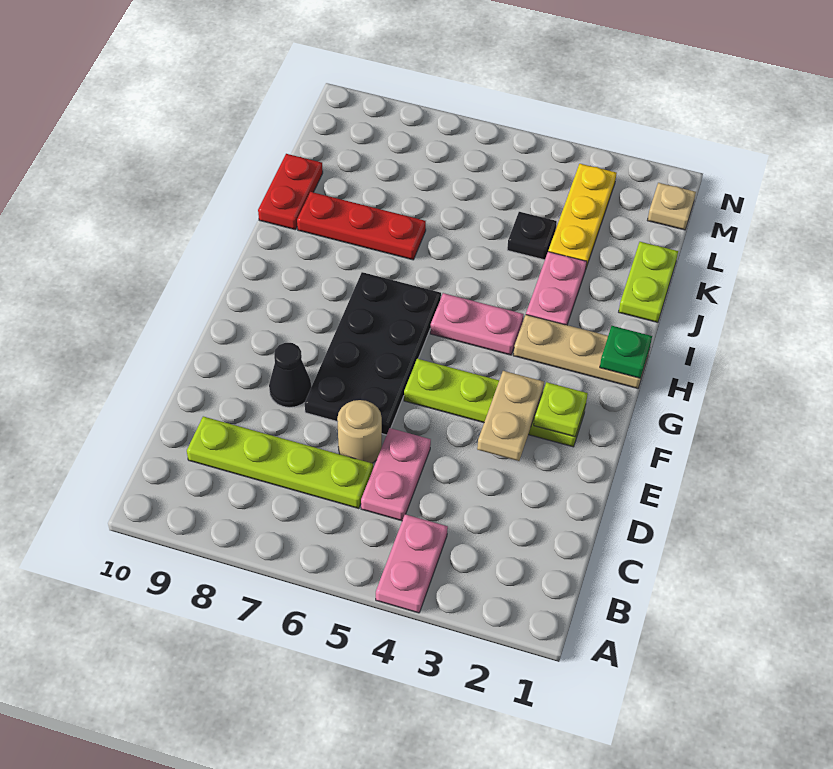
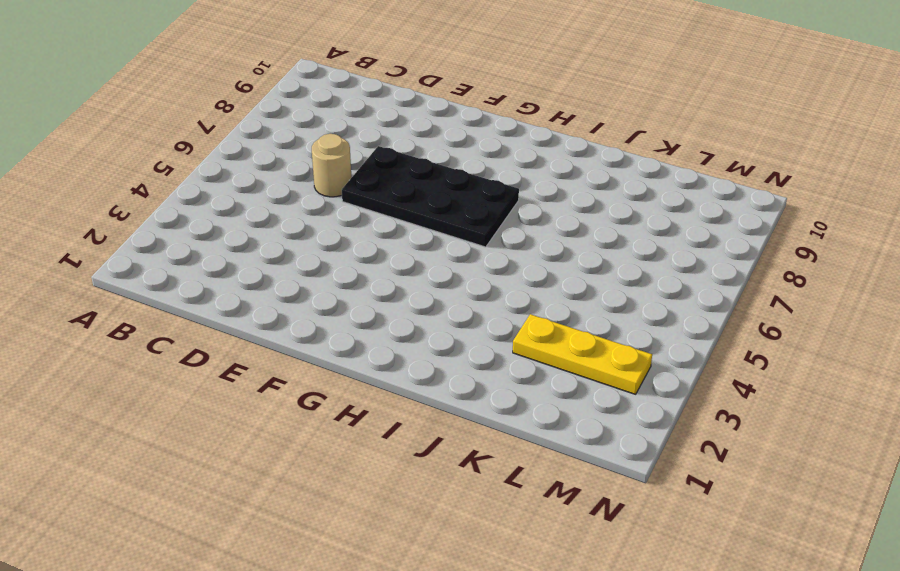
none -> pink 1x2 plate [376,514,448,613]
none -> pink 1x2 plate [361,428,431,521]
none -> lime 1x4 plate [187,416,373,509]

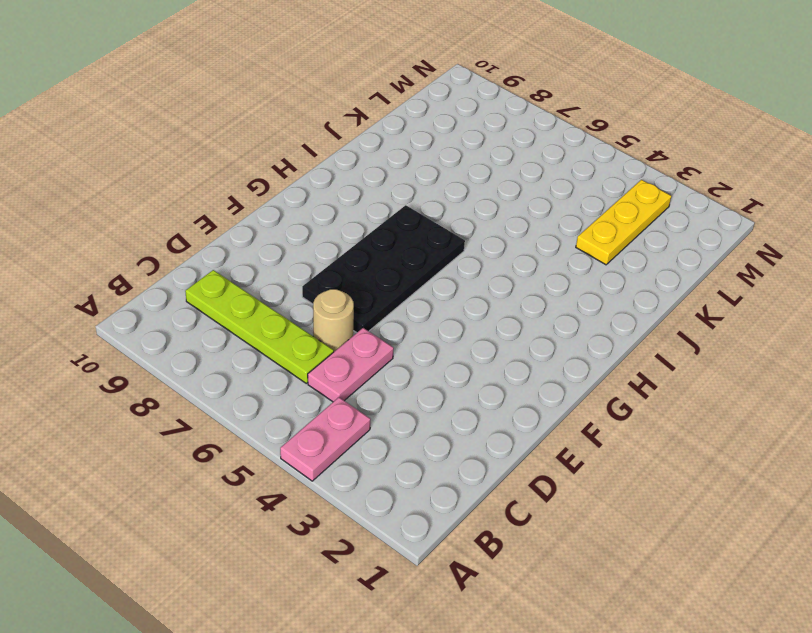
none -> black 1x1 cone [269,343,311,408]
none -> lime 1x4 plate [404,359,586,447]
none -> tan 1x3 plate [513,315,649,388]

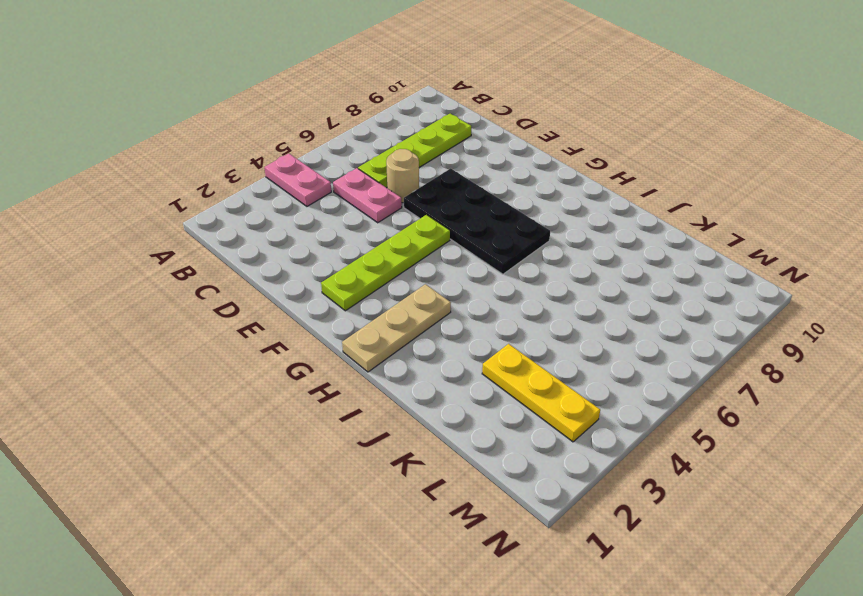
none -> black 1x1 cone [269,343,311,408]
none -> pink 1x2 plate [430,293,523,355]
none -> pink 1x2 plate [526,252,587,325]

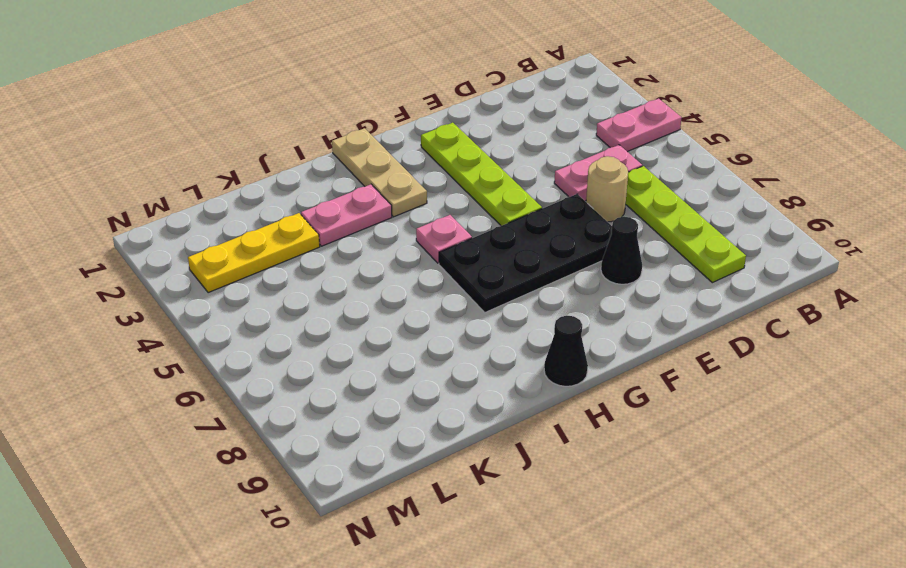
pink 1x1 plate [416,215,472,263] -> pink 1x2 plate [430,293,523,355]
black 1x1 cone [544,316,588,386] -> none
none -> lime 1x2 plate [619,242,678,322]
none -> red 1x3 plate [297,192,426,260]
none -> red 1x2 plate [258,154,323,230]

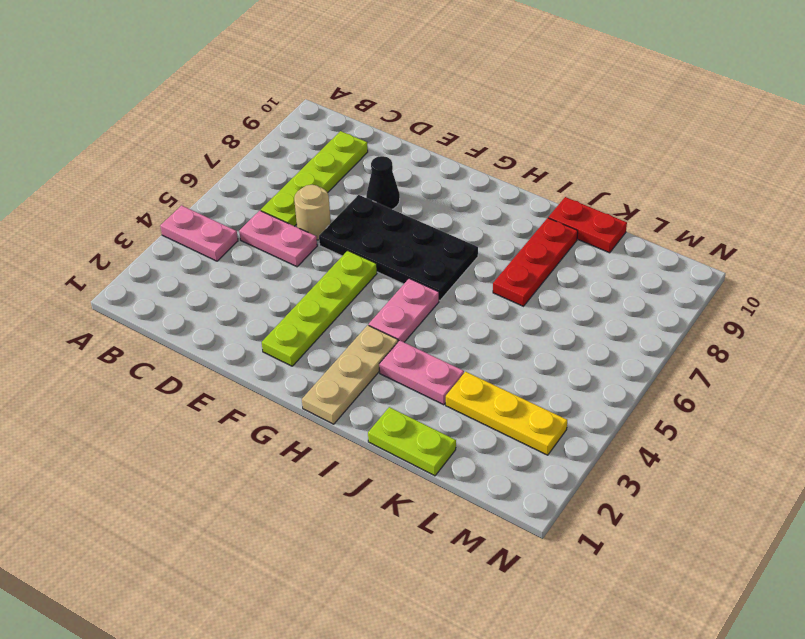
none -> black 1x1 plate [507,212,557,260]
none -> tan 1x1 plate [647,183,696,230]
none -> tan 1x2 plate [477,371,544,461]

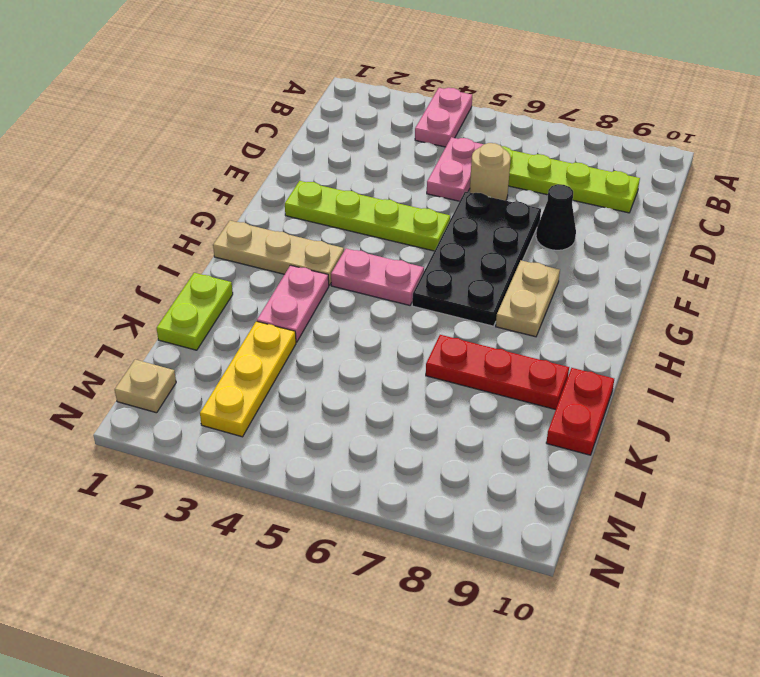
tan 1x2 plate [496,261,560,337] -> tan 1x2 plate moved to [477,371,544,461]
none -> black 1x1 plate [507,212,557,260]
none -> lime 1x1 plate [534,382,588,437]
none -> green 1x1 plate [600,326,652,378]

